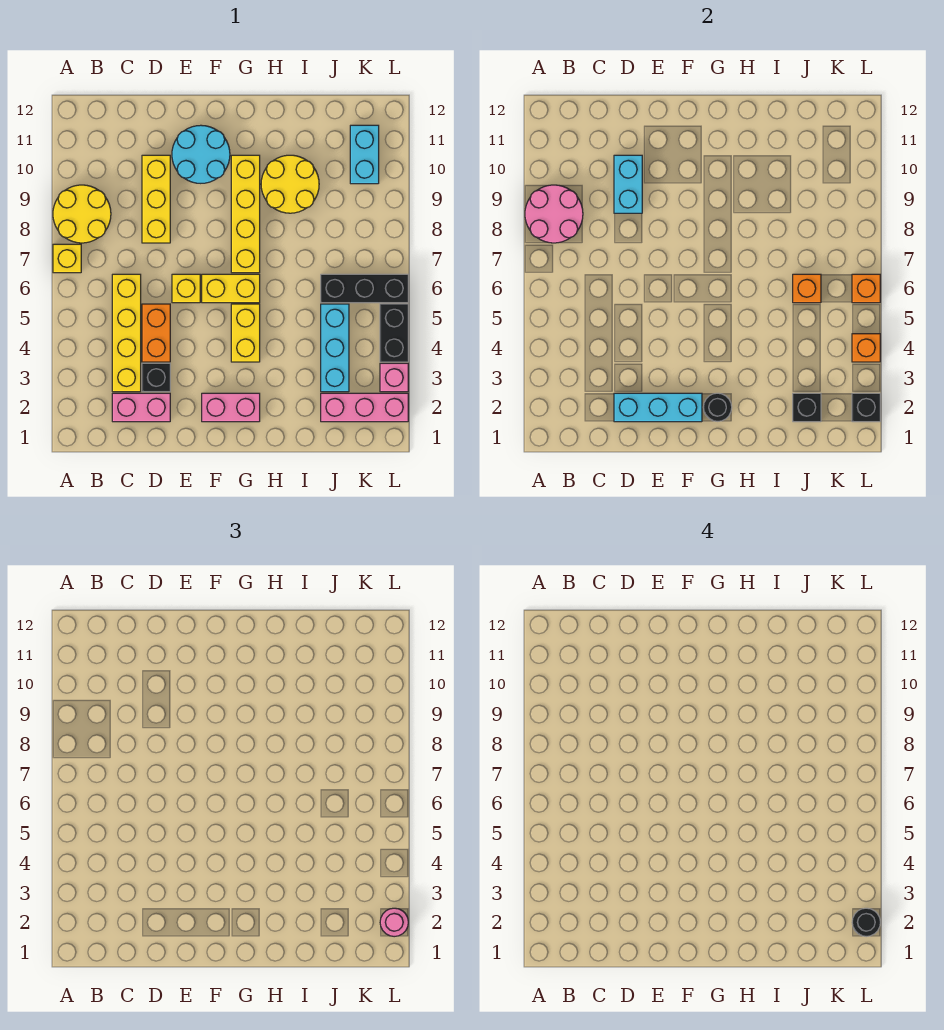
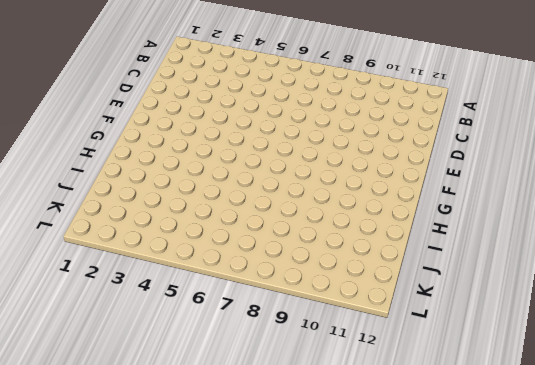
none -> yellow 1x1 brick [53,244,81,273]
none -> yellow 2x2 round brick [53,185,111,243]
none -> pink 1x2 brick [112,393,170,422]
none -> yellow 1x4 brick [112,274,141,392]

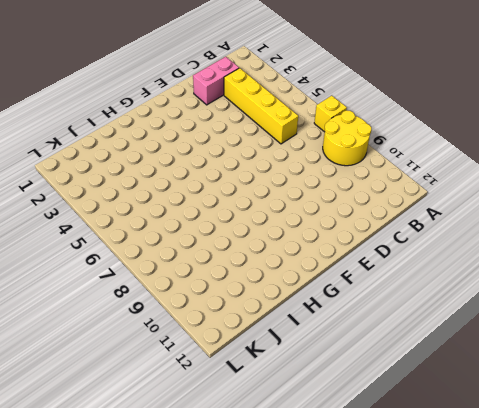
none -> black 1x1 brick [142,363,170,392]
none -> orange 1x2 brick [142,304,170,362]
none -> yellow 1x3 brick [142,155,170,243]
none -> yellow 1x1 brick [172,274,200,303]

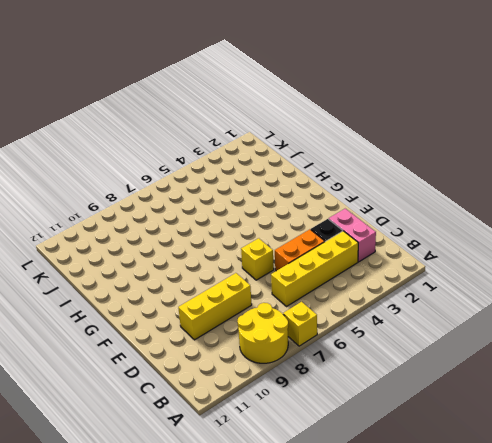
none -> cyan 2x2 round brick [172,125,230,183]
none -> pink 1x2 brick [202,393,260,422]
none -> yellow 1x2 brick [202,274,260,303]
none -> yellow 1x2 brick [231,304,260,362]

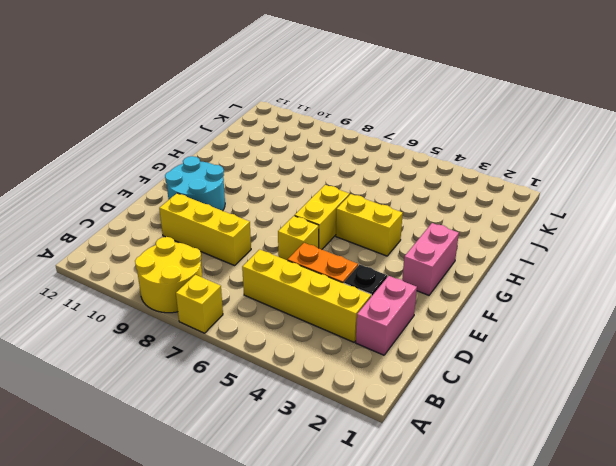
none -> yellow 1x4 brick [231,155,260,273]
none -> yellow 2x2 round brick [261,155,319,213]
none -> pink 1x3 brick [321,393,408,422]
none -> cyan 1x3 brick [321,304,349,392]

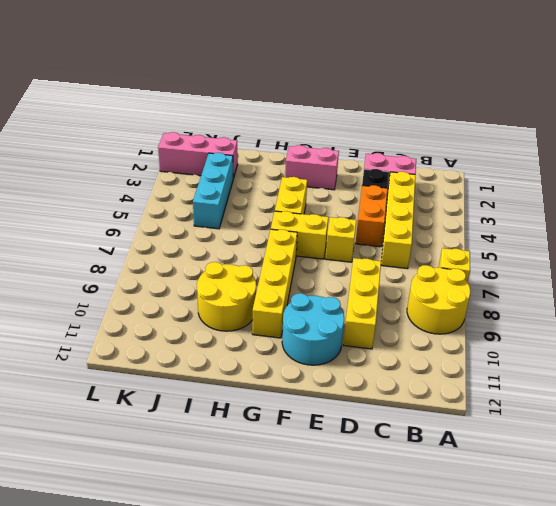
none -> black 1x3 brick [321,274,408,303]
none -> cyan 1x2 brick [350,125,379,184]
none -> pink 1x1 brick [380,363,408,392]
none -> black 1x2 brick [380,304,408,362]

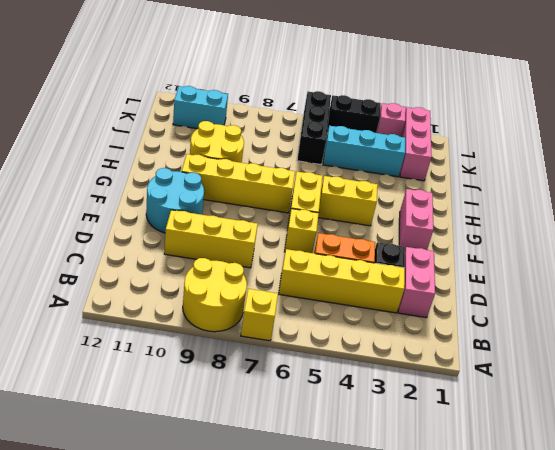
none -> pink 2x2 round brick [525,185,583,243]
none -> cyan 1x3 brick [614,393,702,422]
none -> cyan 1x2 brick [614,155,642,213]
none -> black 1x1 round brick [703,393,732,421]

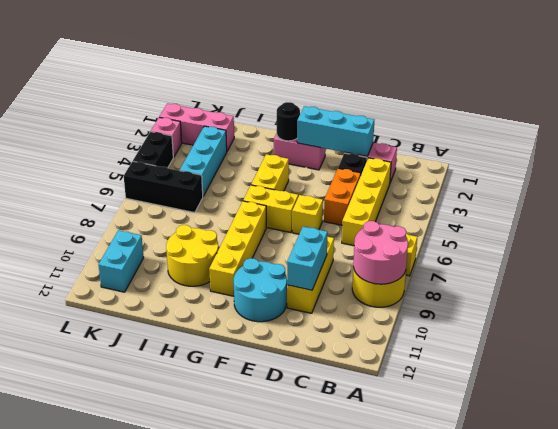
none -> black 1x1 brick [793,393,821,422]
none -> orange 1x1 brick [793,274,821,303]
none -> black 1x1 brick [852,393,880,422]
none -> orange 1x1 brick [852,334,880,362]

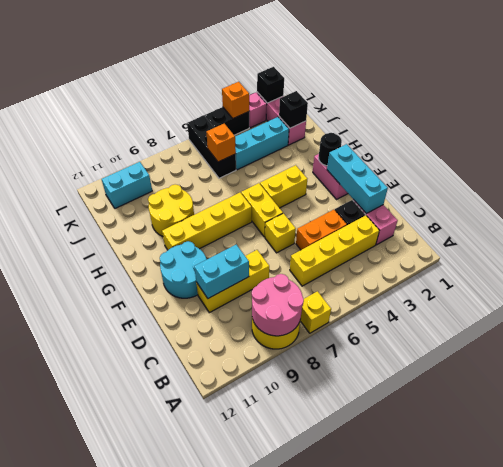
none -> orange 1x1 brick [852,274,880,303]
none -> pink 1x1 round brick [380,908,408,937]
none -> black 1x1 round brick [852,908,880,937]

